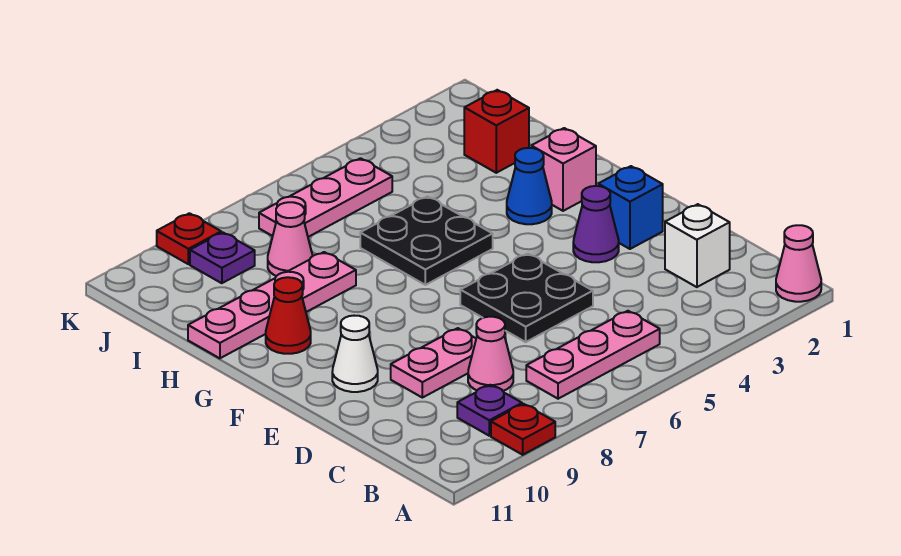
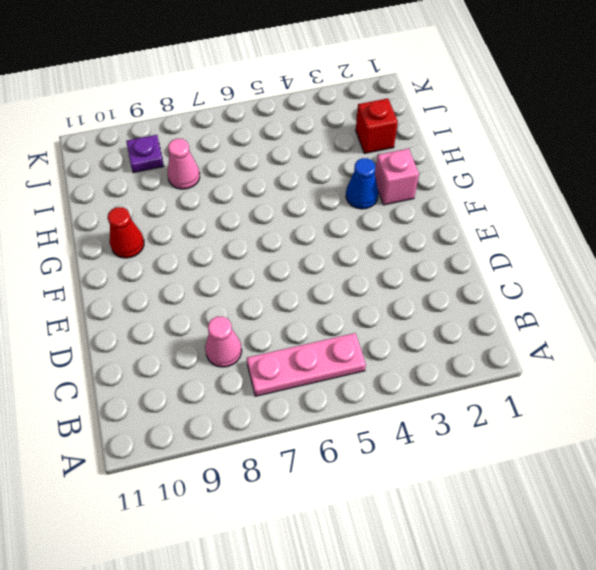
none -> pink 1x1 cone [776,225,821,302]
none -> red 1x1 plate [491,404,555,455]
none -> purple 1x1 plate [457,385,522,436]

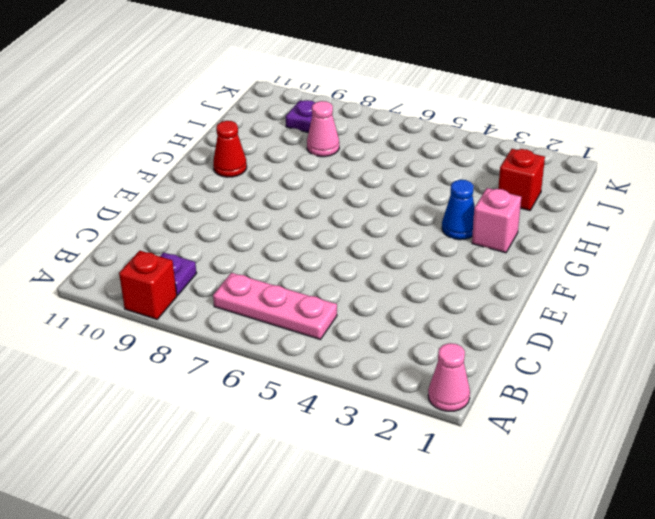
red 1x1 brick [119,251,177,319] -> red 1x1 plate [491,404,555,455]
none -> white 1x1 brick [665,204,730,287]
none -> pink 1x1 cone [468,317,513,391]
none -> black 2x2 plate [460,254,593,342]

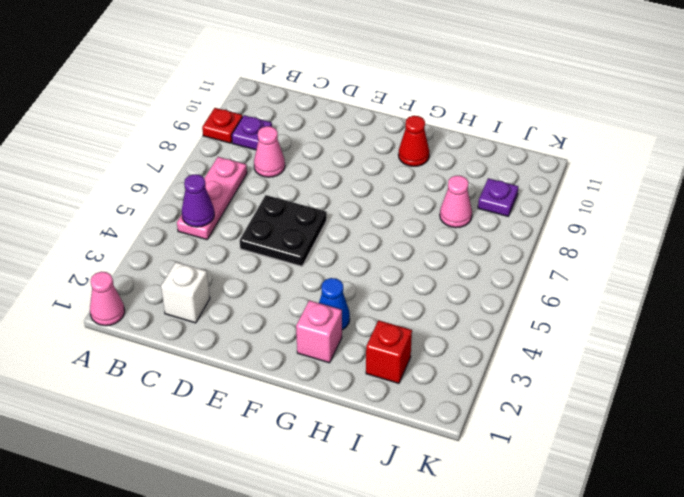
purple 1x1 cone [182,174,214,227] -> purple 1x1 cone moved to [573,186,619,262]
none -> pink 1x2 plate [391,328,476,398]
none -> blue 1x1 brick [598,166,663,249]
none -> white 1x1 cone [332,316,378,392]

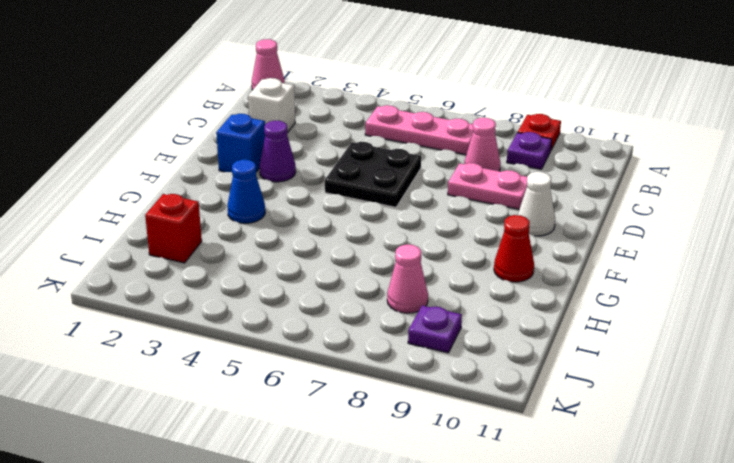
none -> pink 1x1 brick [531,128,596,211]
none -> black 2x2 plate [360,196,493,285]
none -> pink 1x4 plate [188,252,356,358]

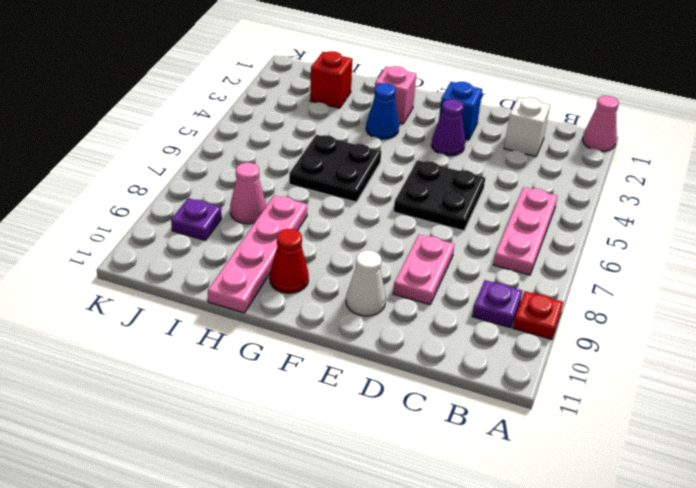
none -> pink 1x1 cone [468,317,513,391]
none -> pink 1x3 plate [259,158,392,237]
none -> red 1x1 plate [157,213,221,264]

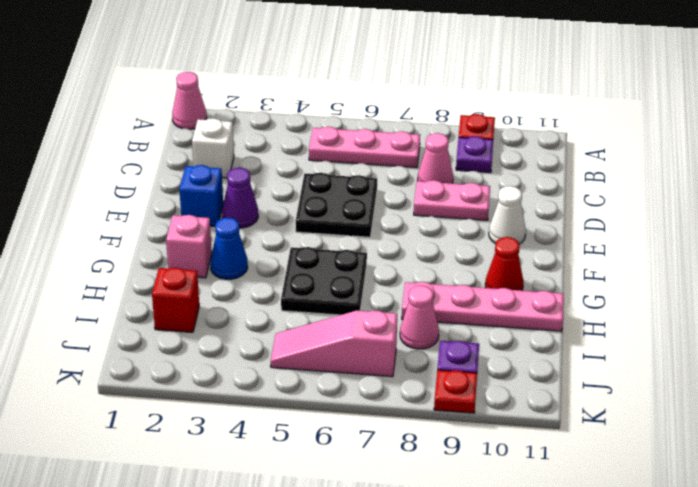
pink 1x3 slope [271,310,397,377] -> pink 1x3 plate [259,158,392,237]

